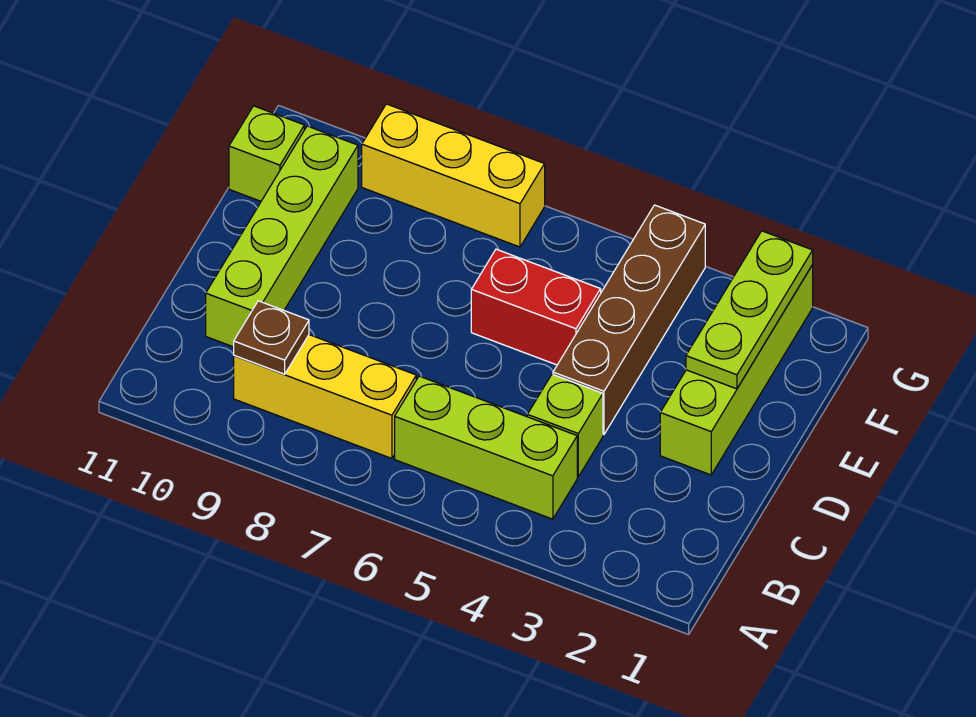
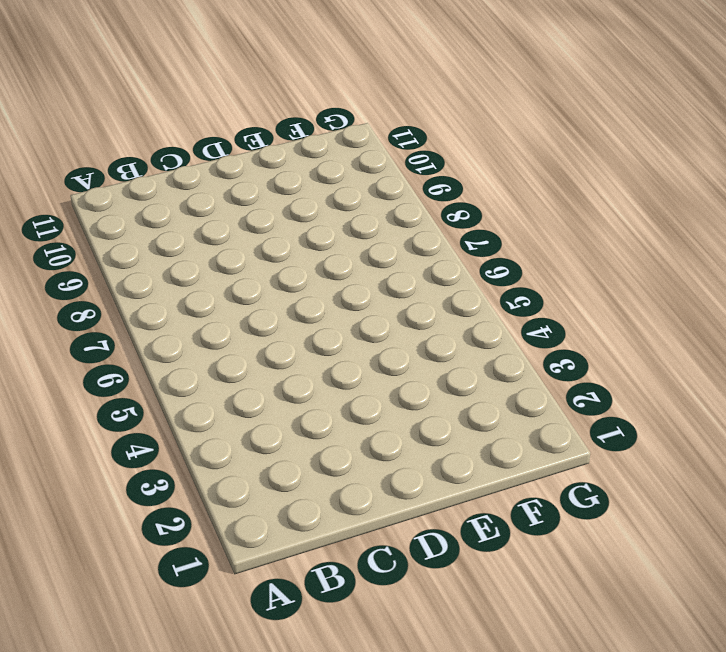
none -> lime 1x3 brick [395,376,577,519]
none -> yellow 1x3 brick [234,335,416,458]

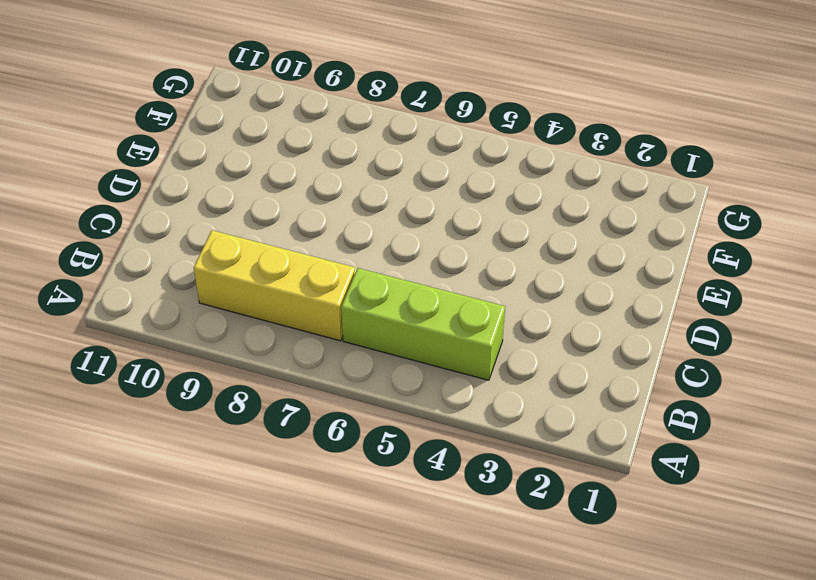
none -> lime 1x1 brick [527,374,603,477]
none -> lime 1x4 brick [206,126,358,347]

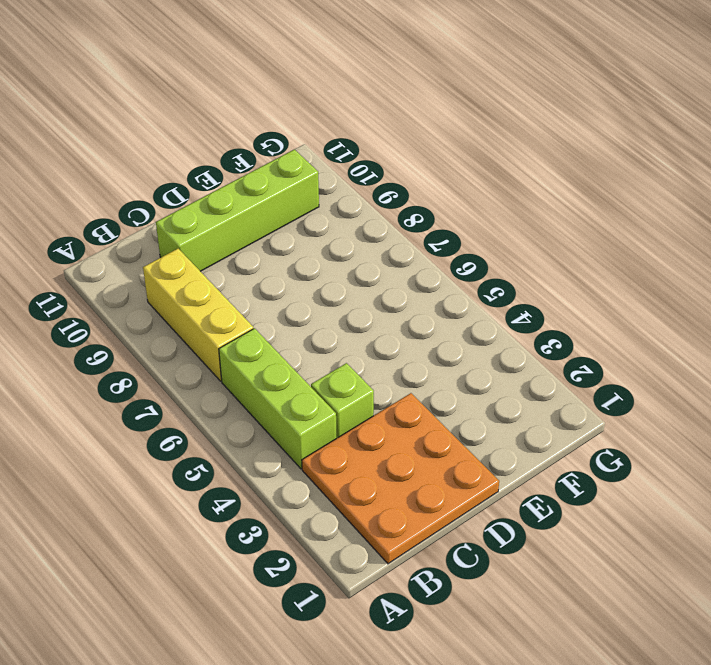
orange 3x3 plate [302,393,499,564] -> lime 1x4 brick [660,265,813,475]
none -> brown 1x4 brick [553,205,705,435]
none -> red 1x2 brick [471,249,601,365]

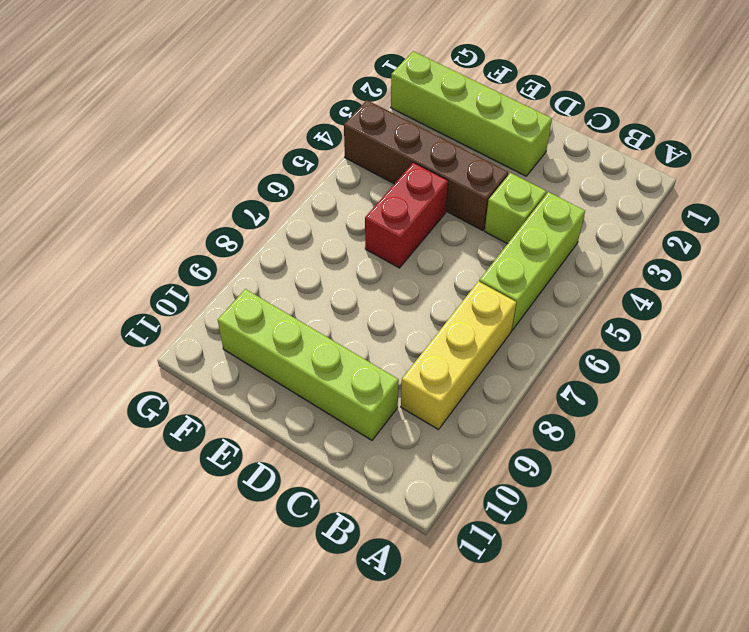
none -> lime 1x1 brick [229,106,304,201]
none -> yellow 1x3 brick [362,104,545,247]

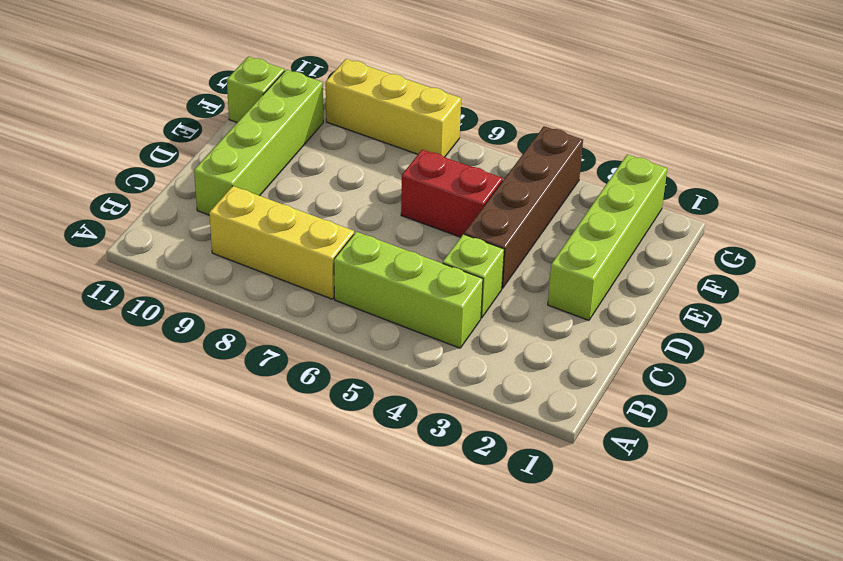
none -> brown 1x1 plate [234,301,309,374]
none -> lime 1x3 plate [686,231,813,389]

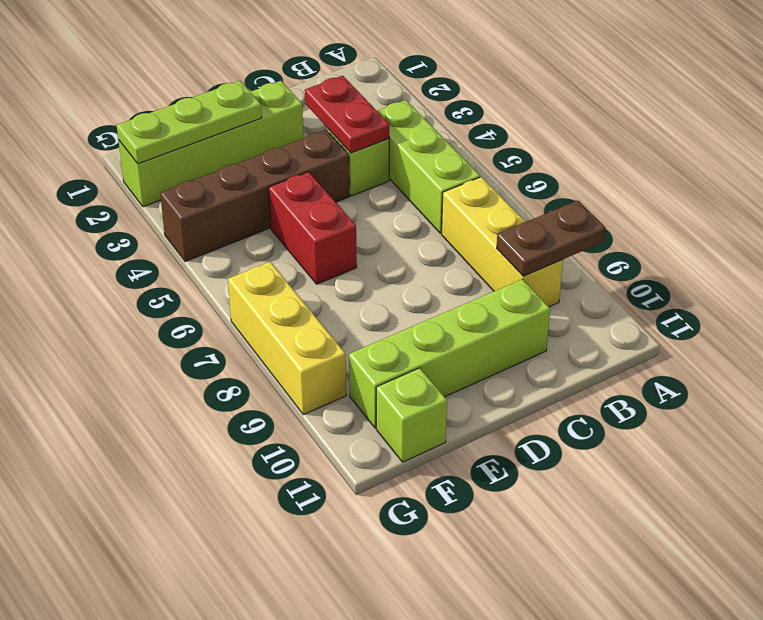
brown 1x2 plate [497,200,606,276] -> brown 1x1 plate [234,301,309,374]
red 1x2 plate [305,76,389,153] -> none

